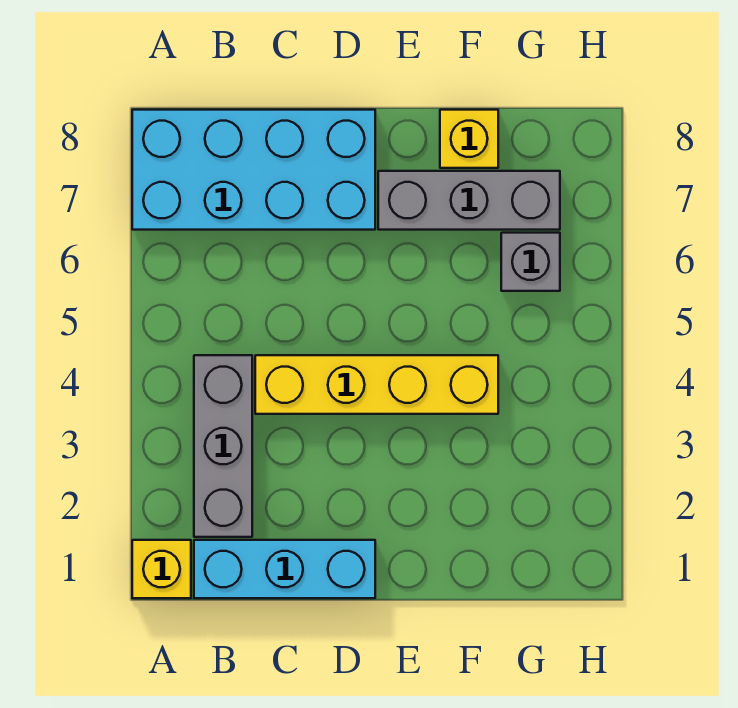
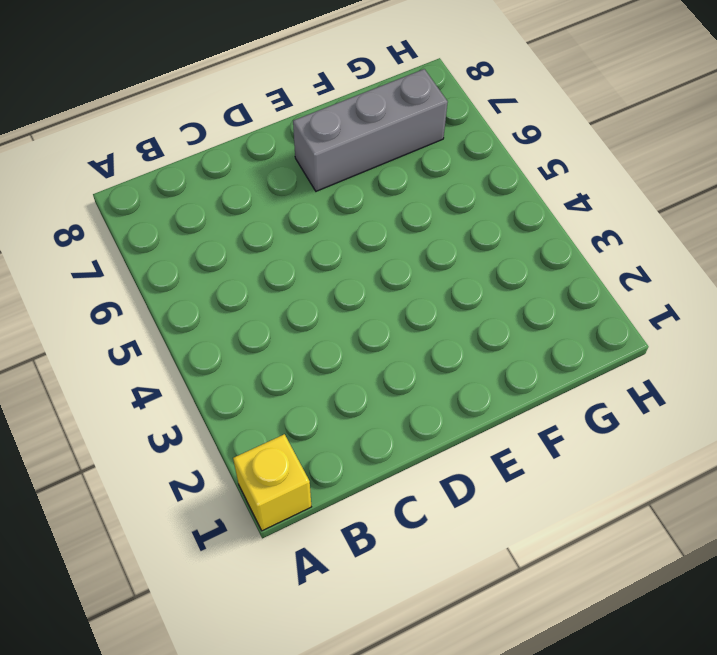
none -> cyan 2x4 brick [132,110,375,230]
none -> cyan 1x3 brick [194,540,375,598]

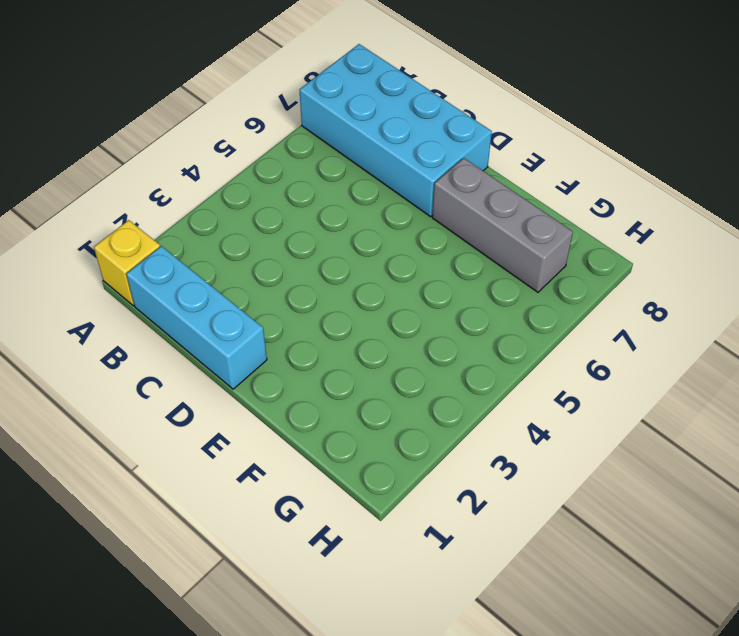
none -> grey 1x3 brick [194,355,252,537]
none -> yellow 1x4 brick [255,355,498,414]

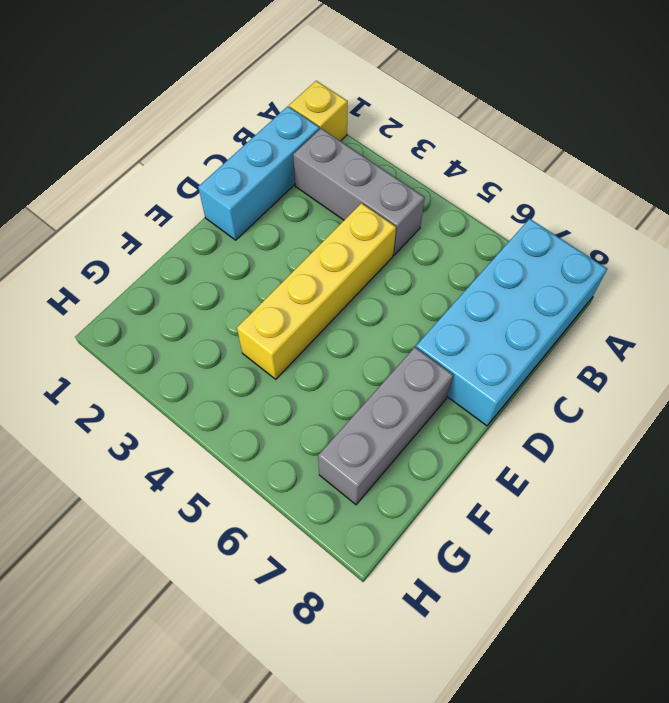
none -> yellow 1x1 brick [440,110,498,168]
none -> grey 1x1 brick [501,233,560,291]

